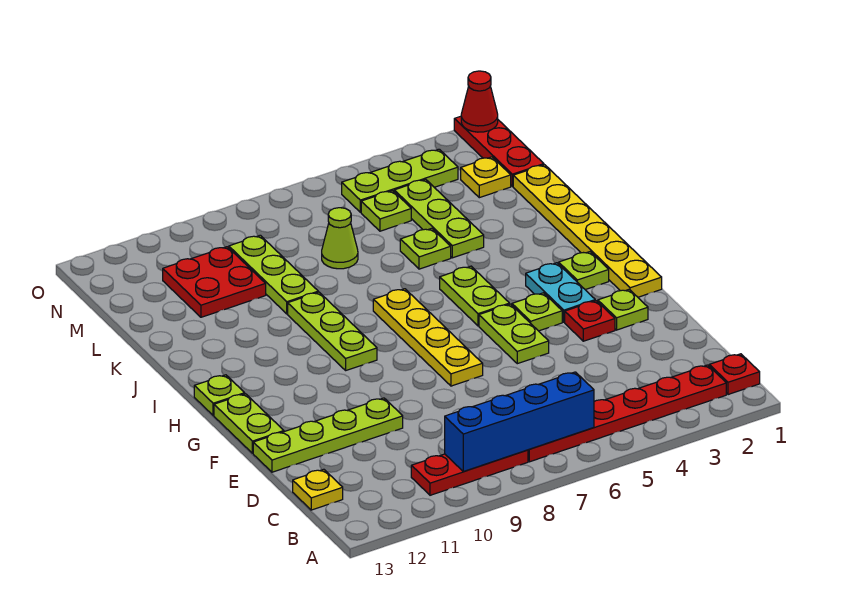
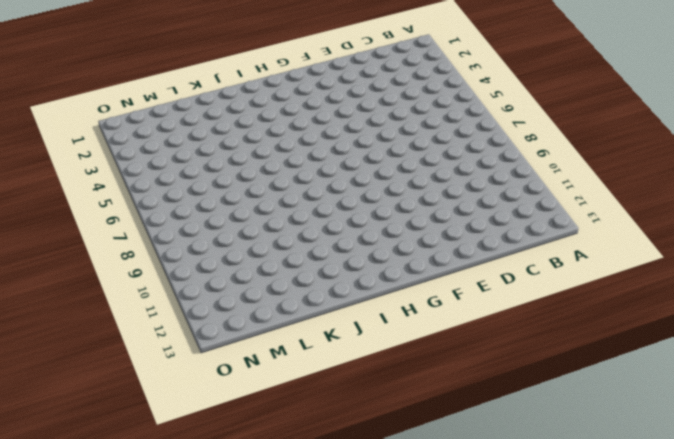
none -> red 1x1 plate [709,354,760,395]
none -> red 1x6 plate [528,365,726,462]
none -> red 1x3 plate [411,450,528,495]

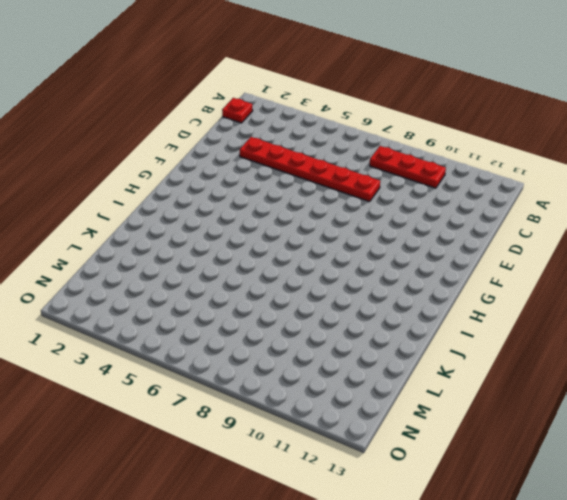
red 1x6 plate [240,137,380,202] -> red 1x6 plate moved to [528,365,726,462]
none -> yellow 1x1 plate [293,469,343,510]
none -> lime 1x4 plate [253,398,403,472]
none -> lime 1x1 plate [598,289,648,330]

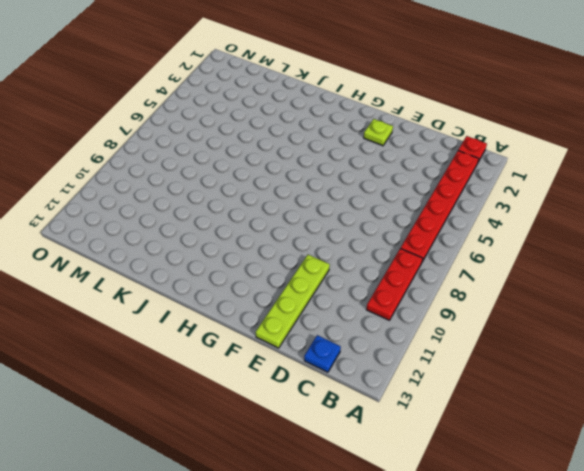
blue 1x1 plate [304,335,341,372] -> yellow 1x1 plate [293,469,343,510]
none -> red 1x1 plate [565,301,615,341]
none -> lime 1x2 plate [479,304,549,364]
none -> yellow 1x4 plate [373,289,483,386]

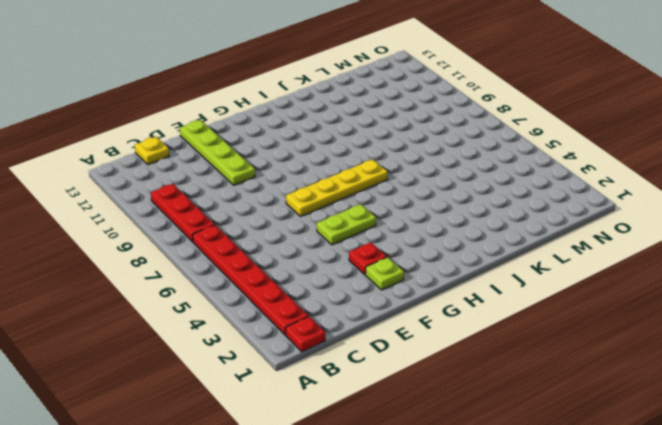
none -> lime 1x2 plate [214,394,284,453]
none -> yellow 1x6 plate [513,165,662,297]
none -> cyan 1x2 plate [526,263,595,322]

